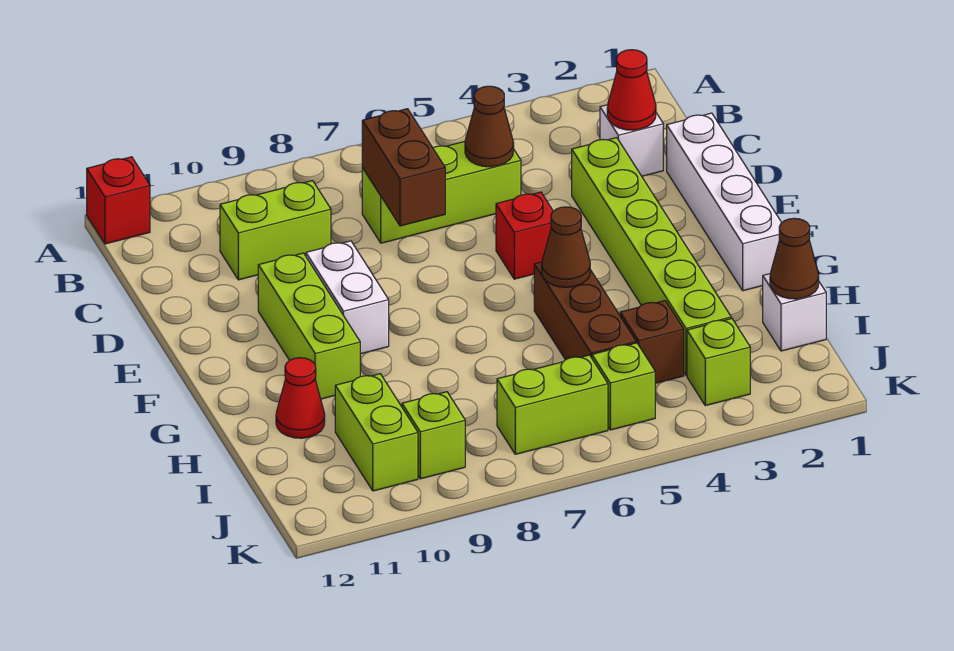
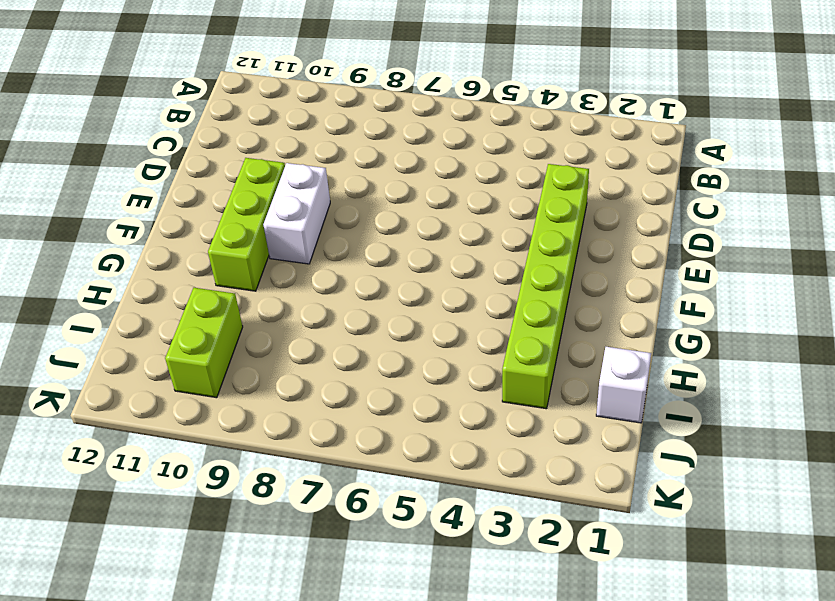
none -> red 1x1 brick [87,157,150,244]
none -> white 1x1 brick [600,105,663,176]
none -> lime 1x3 brick [362,141,521,243]

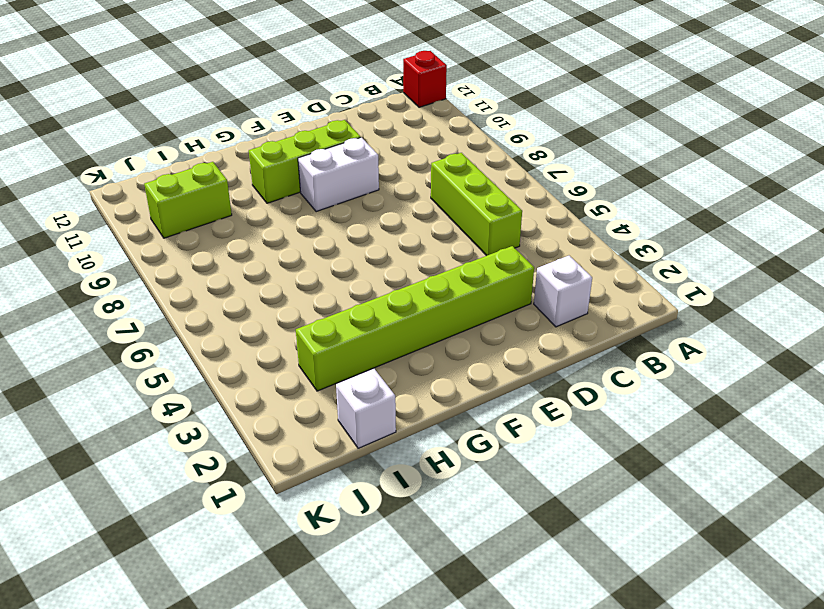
none -> lime 1x2 brick [220,181,331,280]
none -> white 1x4 brick [667,113,782,291]
none -> red 1x1 brick [496,192,553,279]

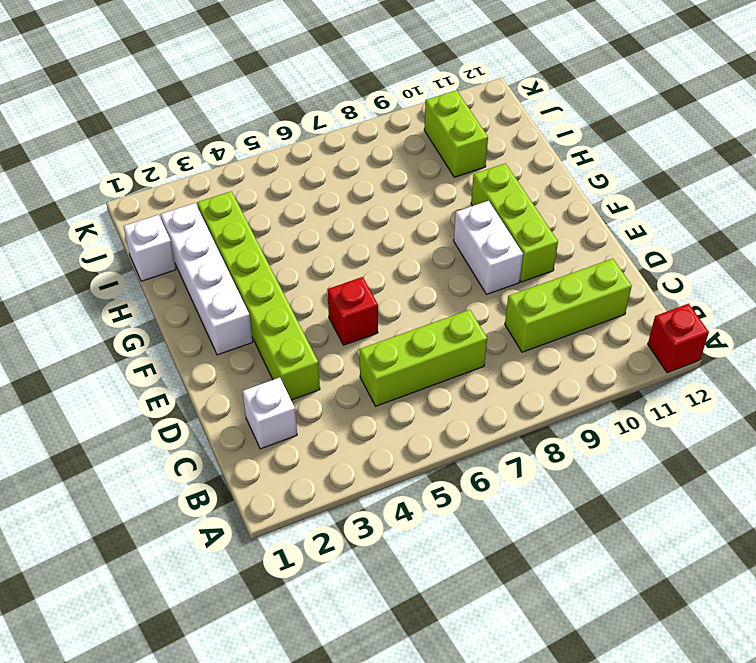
lime 1x3 brick [505,259,632,352] -> lime 1x2 brick [220,181,331,280]
white 1x4 brick [161,203,253,355] -> white 1x4 brick moved to [667,113,782,291]
none -> brown 1x3 brick [534,262,636,360]
none -> red 1x1 cone [276,358,325,438]
none -> brown 1x1 brick [620,301,684,383]

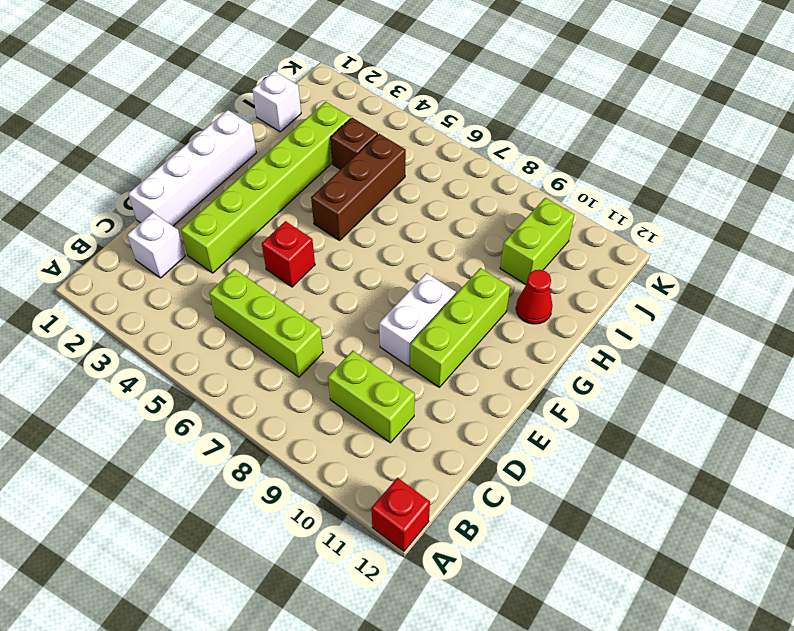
none -> lime 1x1 brick [687,318,750,406]
none -> lime 1x1 brick [592,343,655,430]
none -> lime 1x2 brick [497,355,608,454]

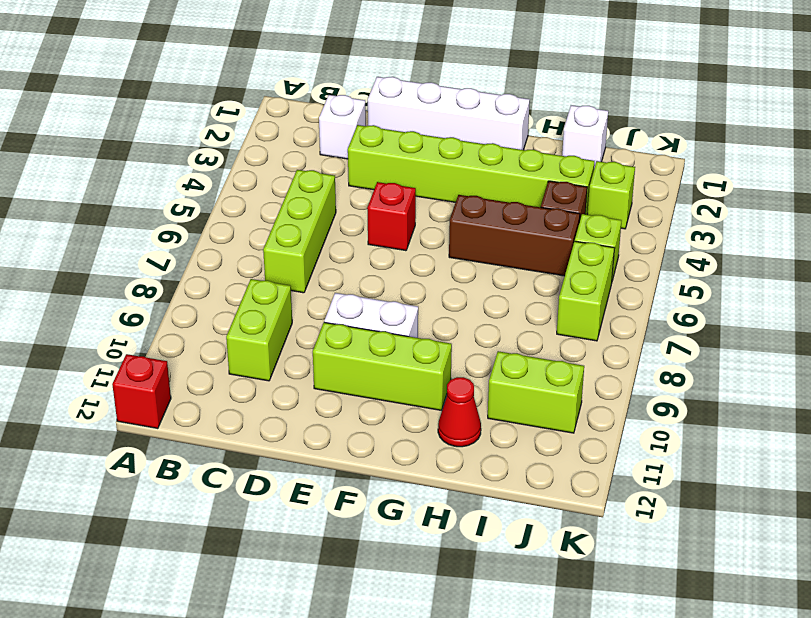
none -> lime 1x1 brick [402,392,465,479]
none -> red 1x1 cone [607,50,656,130]
none -> brown 1x1 cone [465,86,514,167]

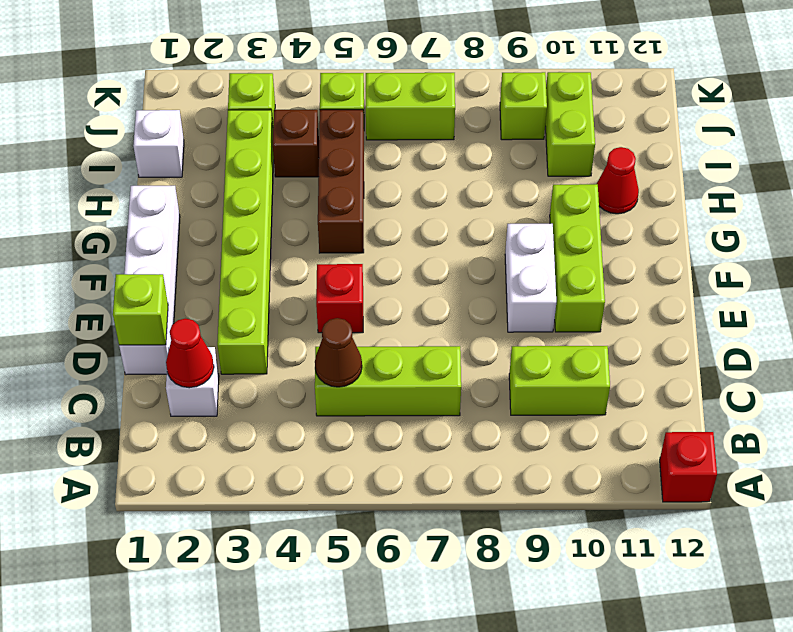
lime 1x1 brick [113,274,168,345] -> none
none -> brown 1x2 brick [362,109,445,226]
none -> brown 1x1 cone [542,207,590,287]
none -> brown 1x1 cone [770,218,819,299]

